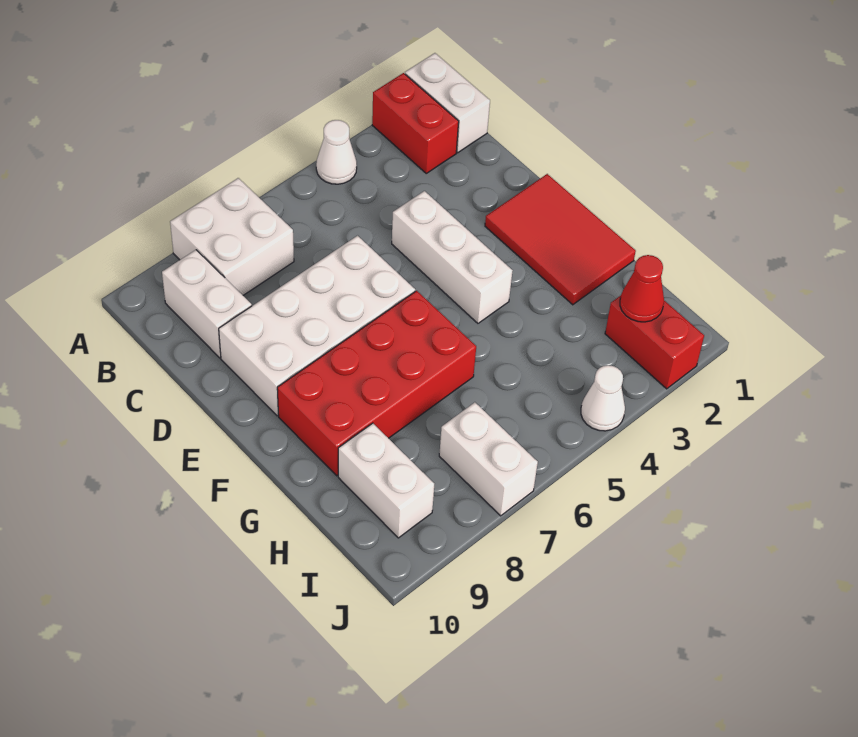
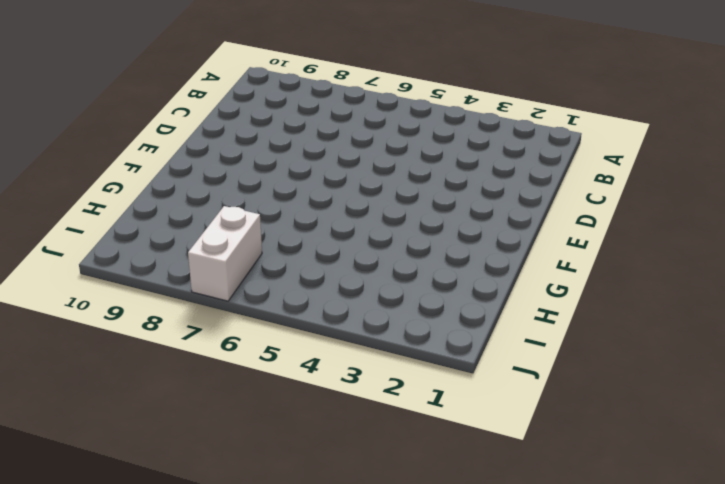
none -> white 1x2 brick [405,53,490,153]
none -> red 1x2 brick [372,73,459,173]
none -> white 1x1 cone [316,120,357,184]

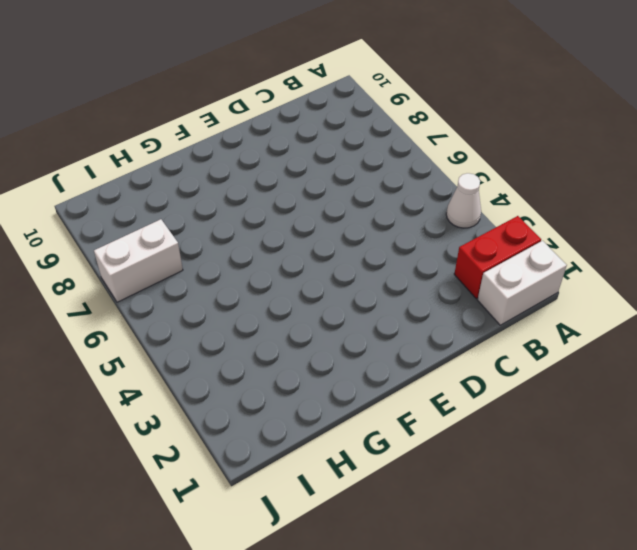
none -> white 2x2 brick [170,178,294,295]
none -> white 1x2 brick [162,250,252,358]
none -> white 1x3 brick [392,191,513,323]

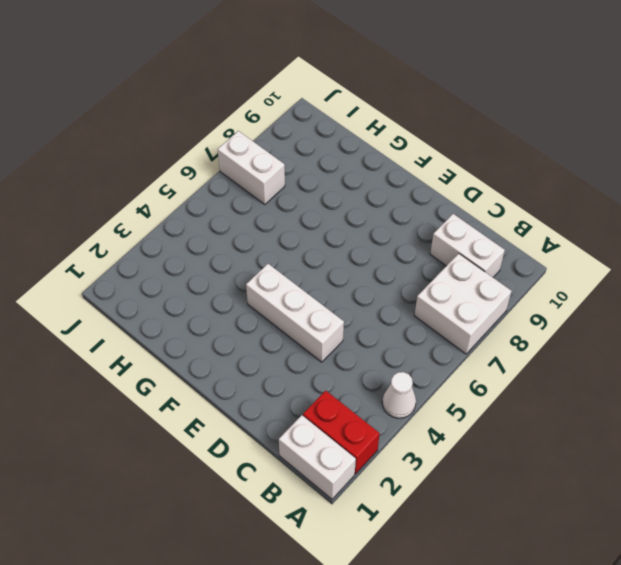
none -> white 2x4 brick [219,236,415,416]
none -> red 2x3 tile [485,174,636,305]
none -> red 2x4 brick [277,291,476,476]

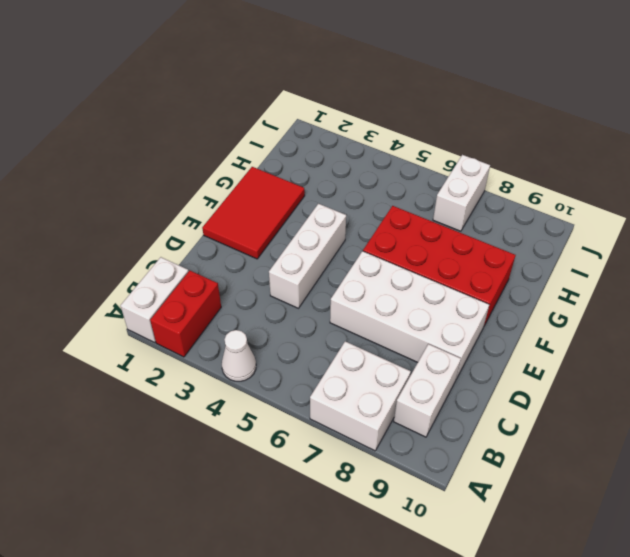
none -> white 1x2 brick [338,423,434,538]
none -> red 1x2 brick [605,296,704,389]
none -> white 1x1 cone [581,365,625,431]

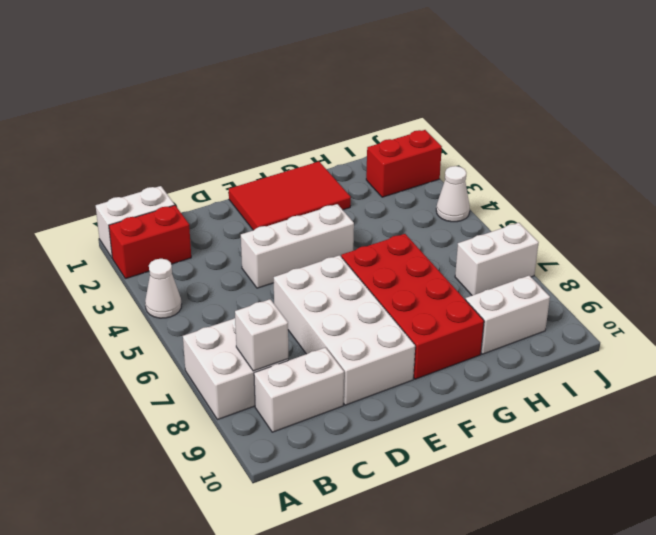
white 1x1 brick [235,299,288,371] -> none
none -> red 1x1 cone [620,255,664,322]

